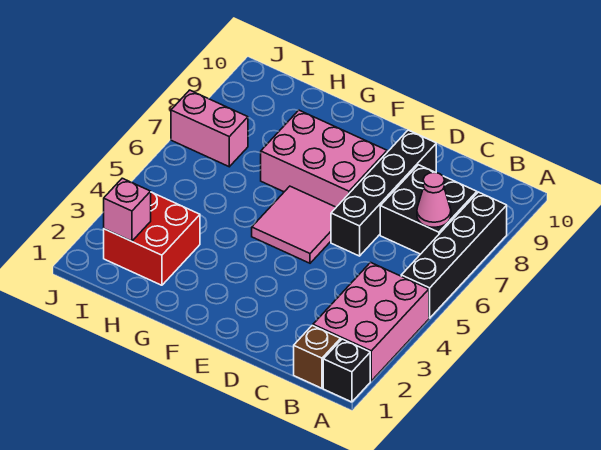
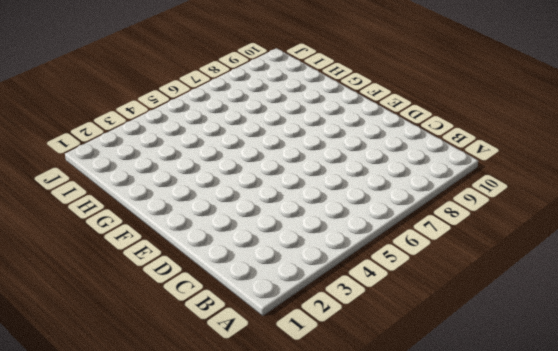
none -> black 1x1 brick [323,339,370,402]
none -> pink 2x3 brick [313,263,429,381]
none -> black 1x4 brick [401,192,507,318]

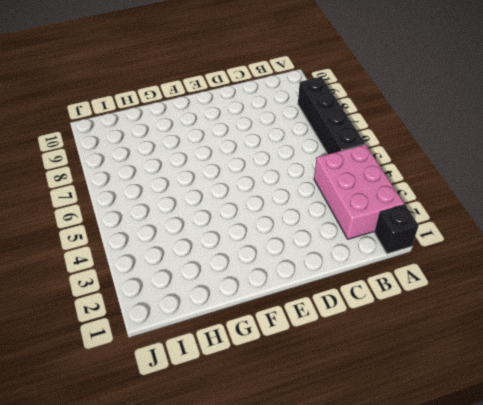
none -> brown 1x1 brick [294,326,341,388]
none -> black 2x2 brick [380,165,477,254]
none -> black 1x4 brick [331,130,436,256]

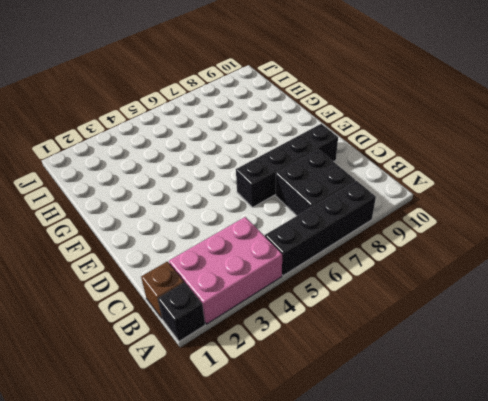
none -> pink 2x2 tile [252,186,336,263]
none -> pink 2x3 brick [261,110,387,207]
none -> red 2x2 brick [104,192,200,285]

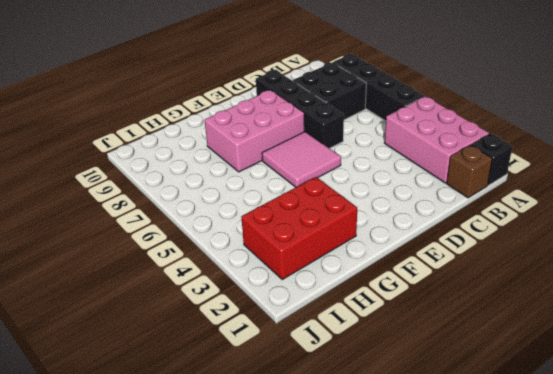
red 2x3 brick [241,177,357,279] -> red 2x2 brick [104,192,200,285]
none -> pink 1x2 brick [171,90,248,167]
none -> pink 1x1 cone [417,172,451,227]
none -> pink 1x1 brick [104,178,151,241]

